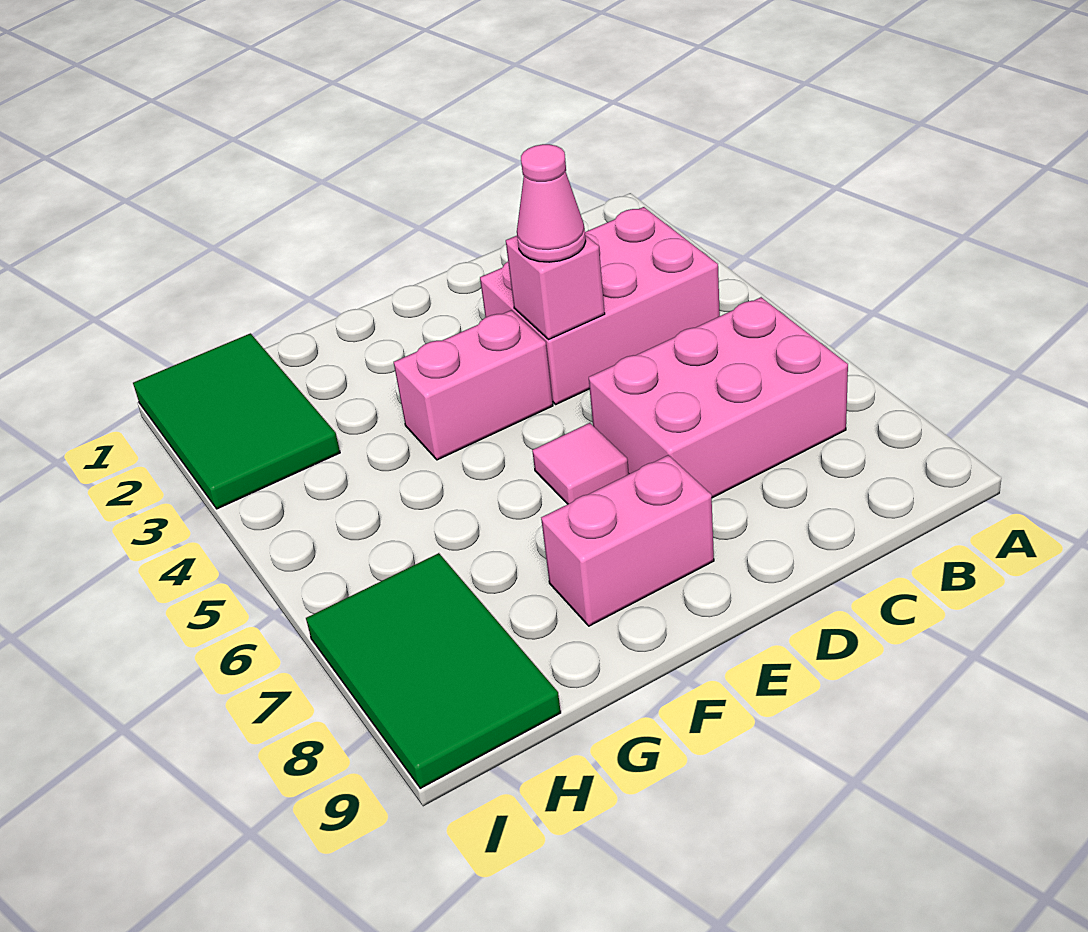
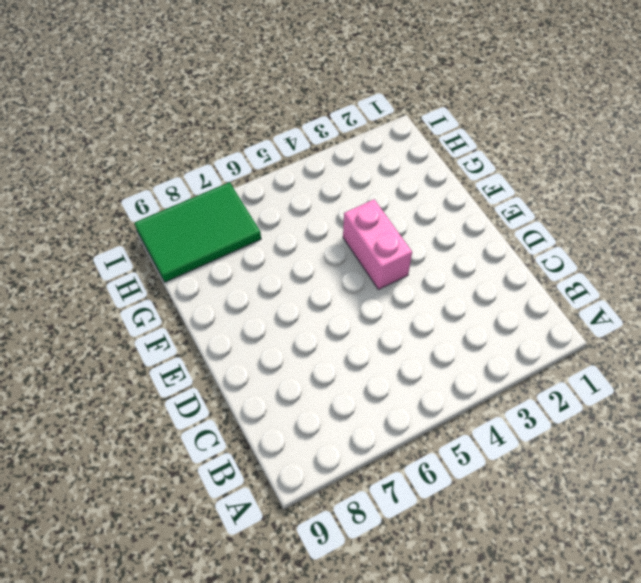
none -> pink 2x3 brick [480,207,720,404]
none -> pink 2x3 brick [589,297,848,498]

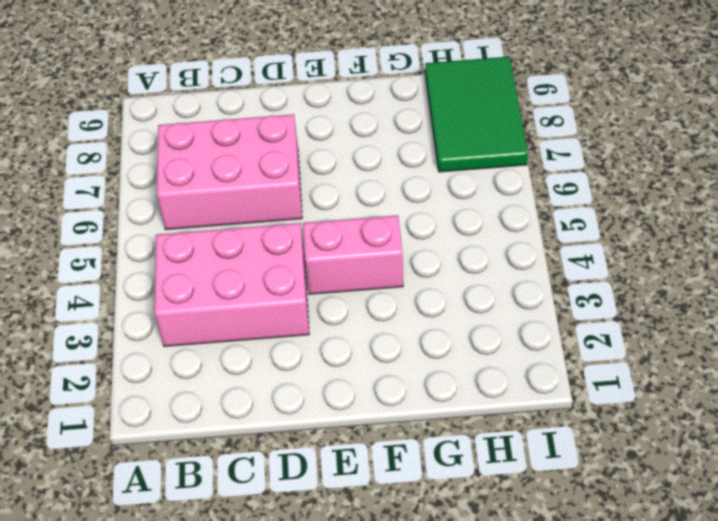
none -> pink 1x1 tile [532,423,629,504]
none -> pink 1x2 brick [541,455,714,626]

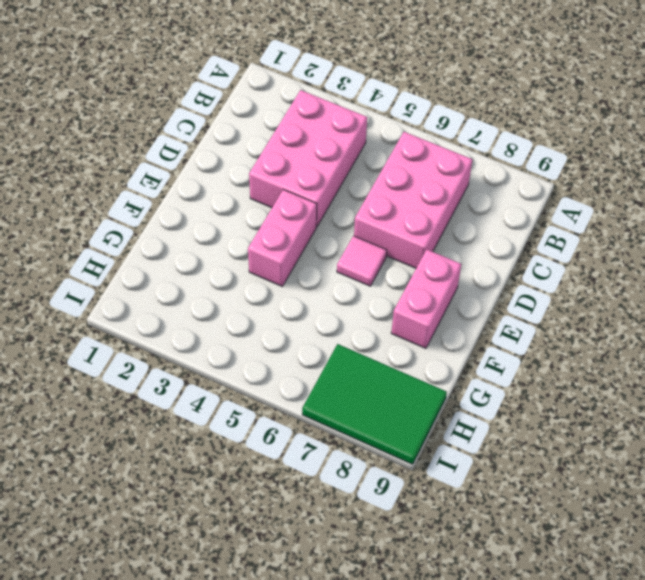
none -> green 2x3 tile [133,333,340,509]
none -> pink 1x1 brick [506,235,605,340]

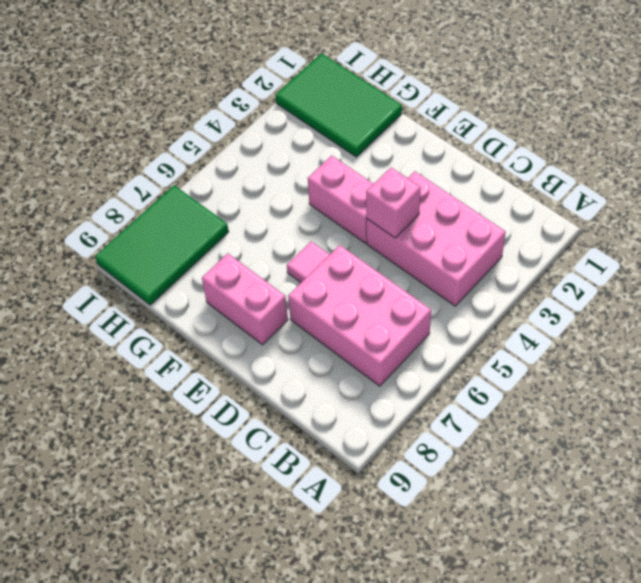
green 2x3 tile [276,53,402,157] -> green 2x3 tile turned to [133,333,340,509]
none -> pink 1x1 cone [517,144,586,262]

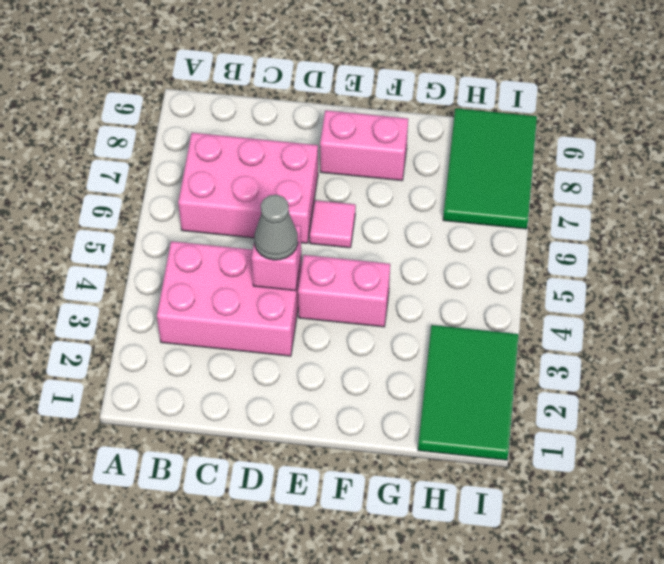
grey 1x1 cone [254,195,298,260] -> pink 1x1 cone [517,144,586,262]

